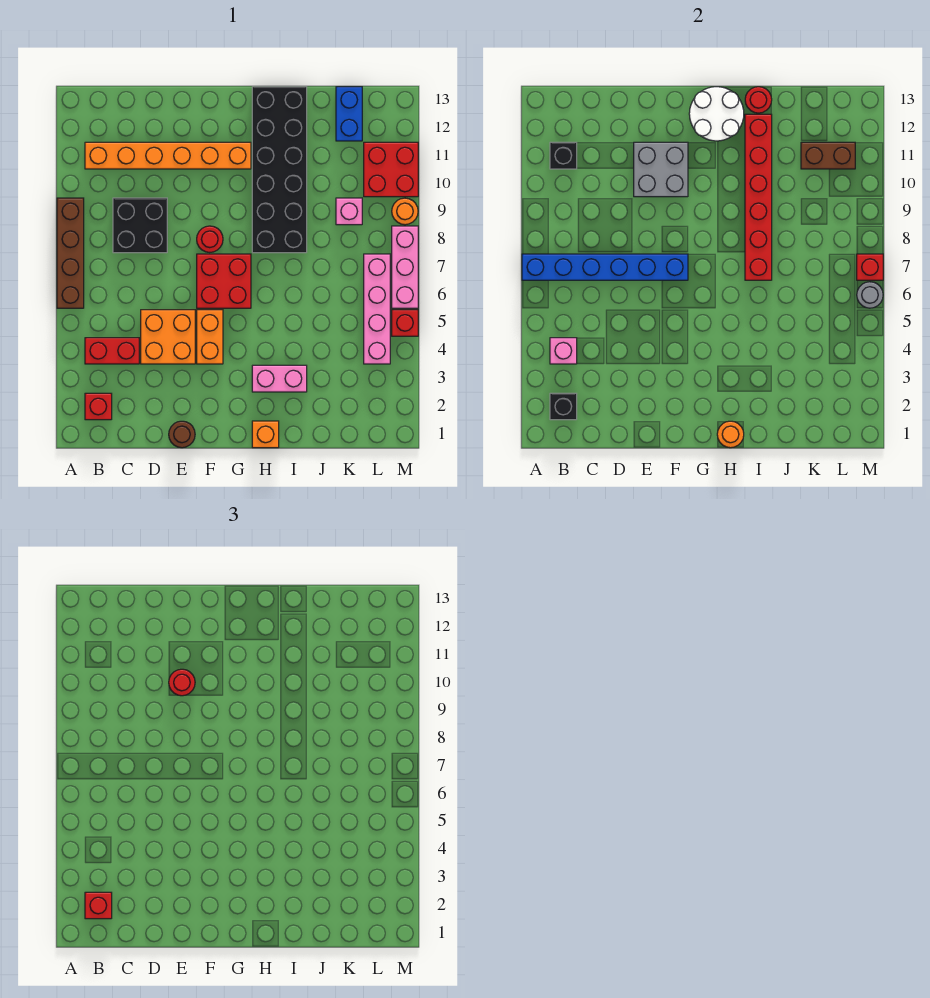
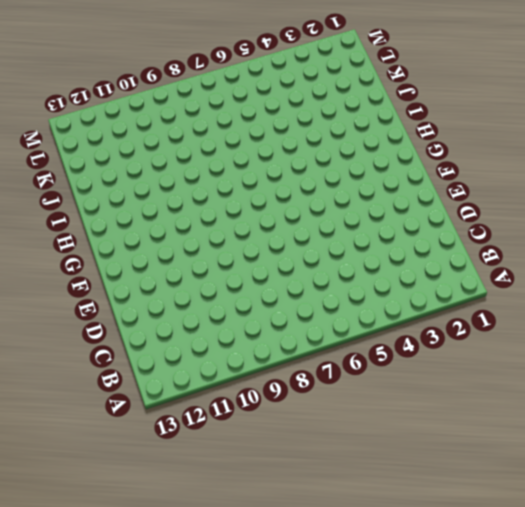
none -> brown 1x4 brick [57,198,84,308]
none -> red 1x1 brick [85,393,112,420]
none -> red 1x2 brick [85,338,139,364]
none -> orange 1x6 brick [85,142,251,169]

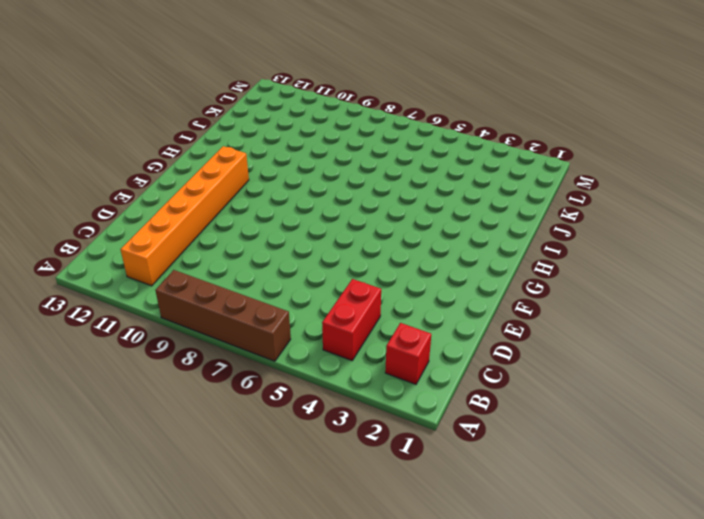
none -> black 2x2 brick [113,198,167,253]
none -> orange 2x2 brick [141,310,195,364]
none -> brown 1x1 round brick [169,421,195,448]
none -> orange 1x2 brick [197,310,223,364]

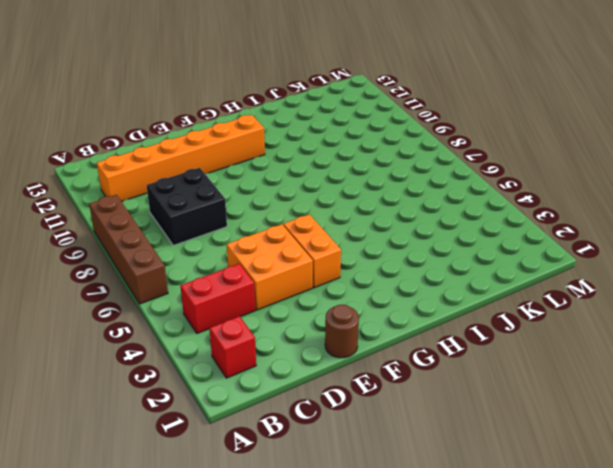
none -> red 2x2 brick [197,254,251,308]
none -> red 1x1 round brick [197,226,223,252]
none -> orange 1x1 brick [252,421,279,448]
none -> pink 1x2 brick [252,365,307,392]

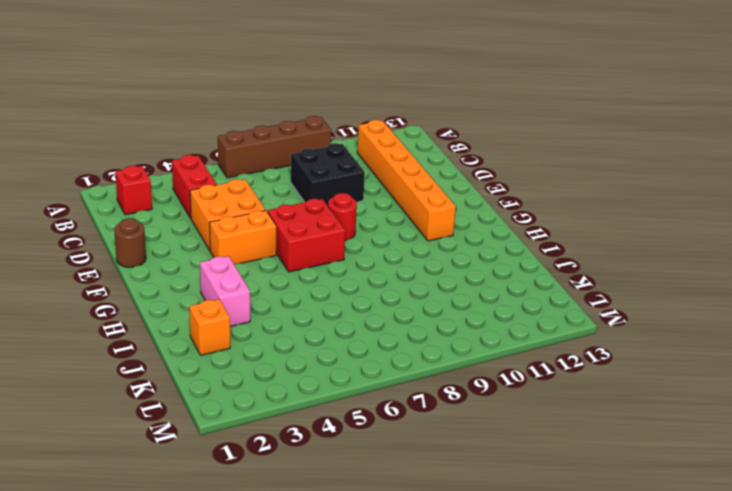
orange 1x1 brick [189,299,230,355] -> orange 1x1 brick moved to [252,421,279,448]
none -> black 2x6 brick [252,87,307,253]
none -> pink 1x1 brick [336,198,362,225]
none -> blue 1x2 brick [336,87,362,141]
none -> pink 1x4 brick [364,254,390,364]

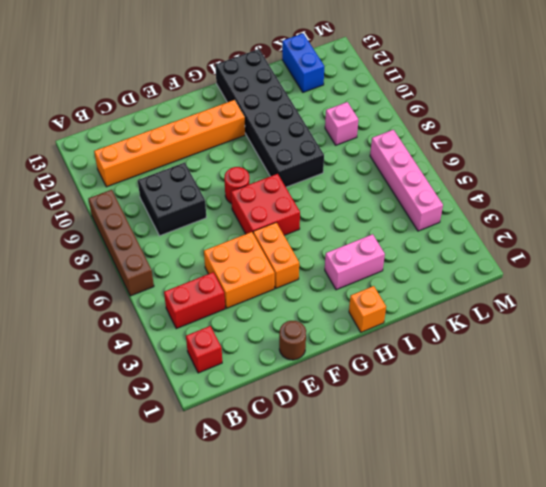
none -> red 2x2 brick [364,142,418,197]
none -> red 1x1 brick [392,310,418,336]
none -> pink 1x3 brick [392,226,418,308]
none -> orange 1x1 round brick [392,198,418,225]

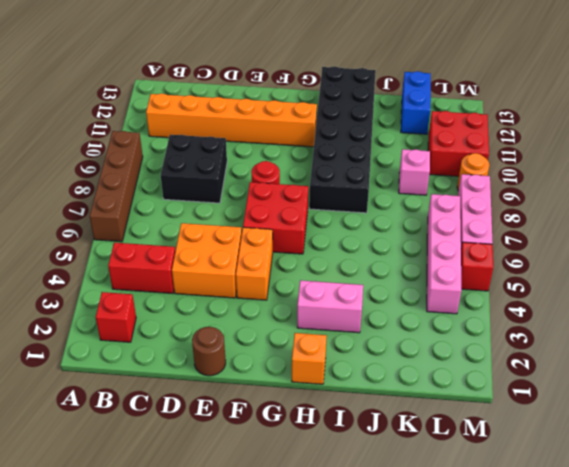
none -> blue 1x6 brick [522,254,688,280]
none -> black 1x1 brick [550,393,577,420]
none -> pink 1x1 brick [550,338,577,364]
none -> black 1x1 brick [550,142,577,169]

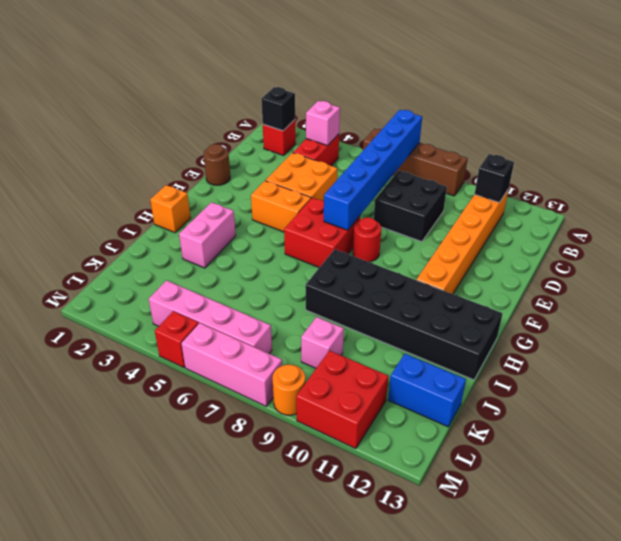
none -> grey 2x2 brick [634,142,688,197]
none -> white 2x2 round brick [689,87,744,141]
none -> orange 1x1 round brick [717,421,744,448]
none -> red 1x6 brick [745,114,772,280]

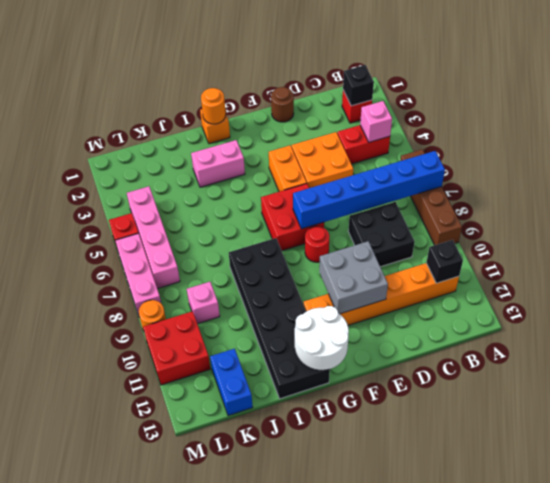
none -> red 1x6 brick [745,114,772,280]
none -> red 1x1 round brick [745,87,772,113]
none -> brown 1x2 brick [801,142,855,169]
none -> grey 1x1 round brick [857,282,883,308]

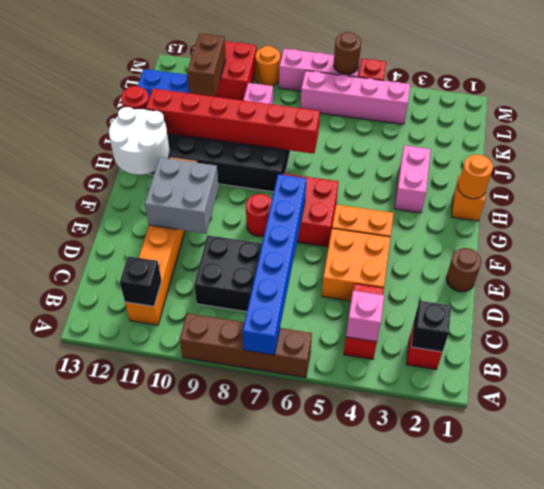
brown 1x1 round brick [334,32,361,74] -> grey 1x1 round brick [857,282,883,308]
none -> red 1x1 brick [857,254,883,280]
none -> red 1x1 brick [85,892,112,919]
none -> red 1x1 round brick [169,669,195,696]

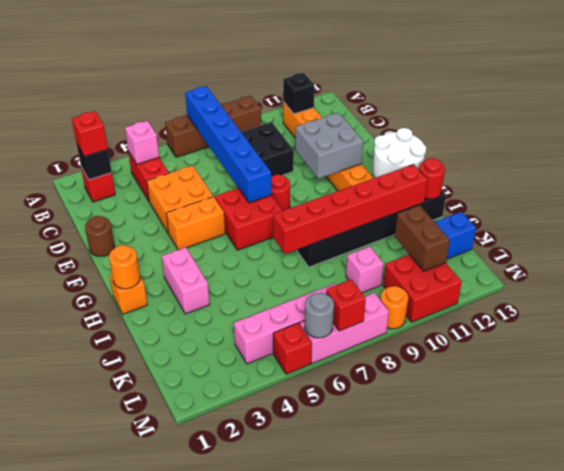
none -> red 1x1 round brick [169,669,195,696]

